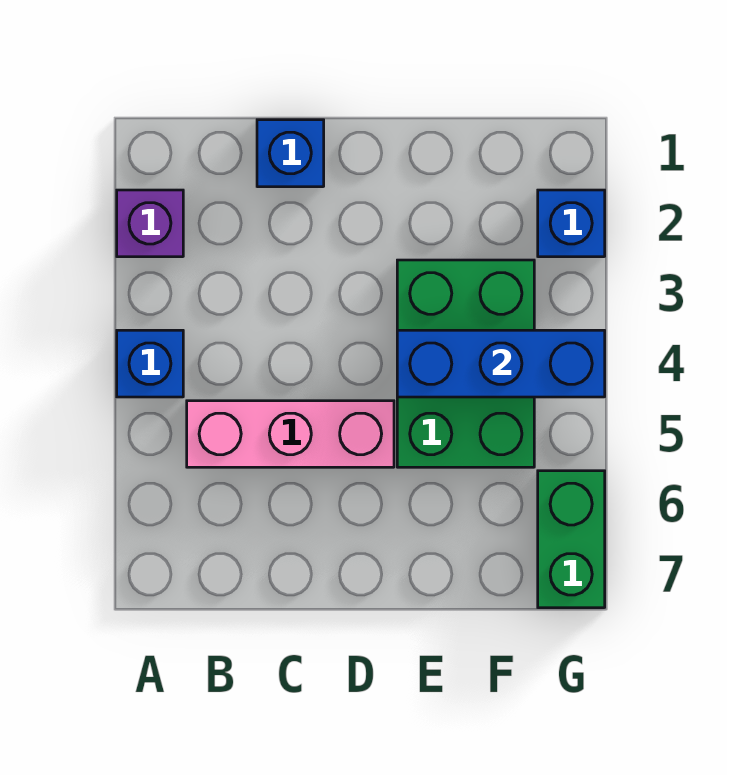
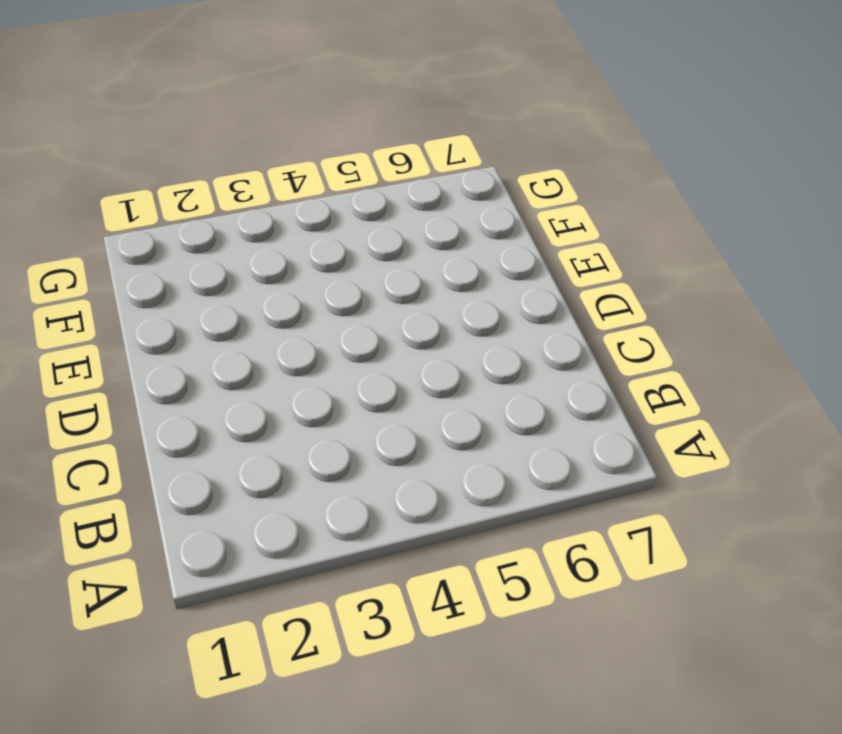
none -> purple 1x1 brick [117,190,183,257]
none -> blue 1x1 brick [117,330,183,397]

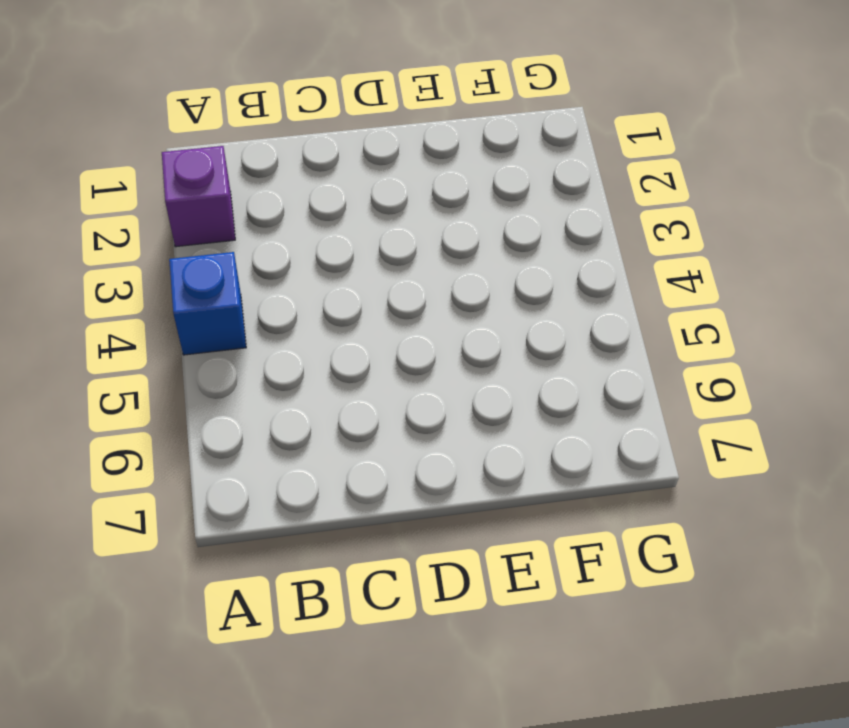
none -> pink 1x3 brick [187,401,394,467]
none -> blue 1x1 brick [257,120,324,187]

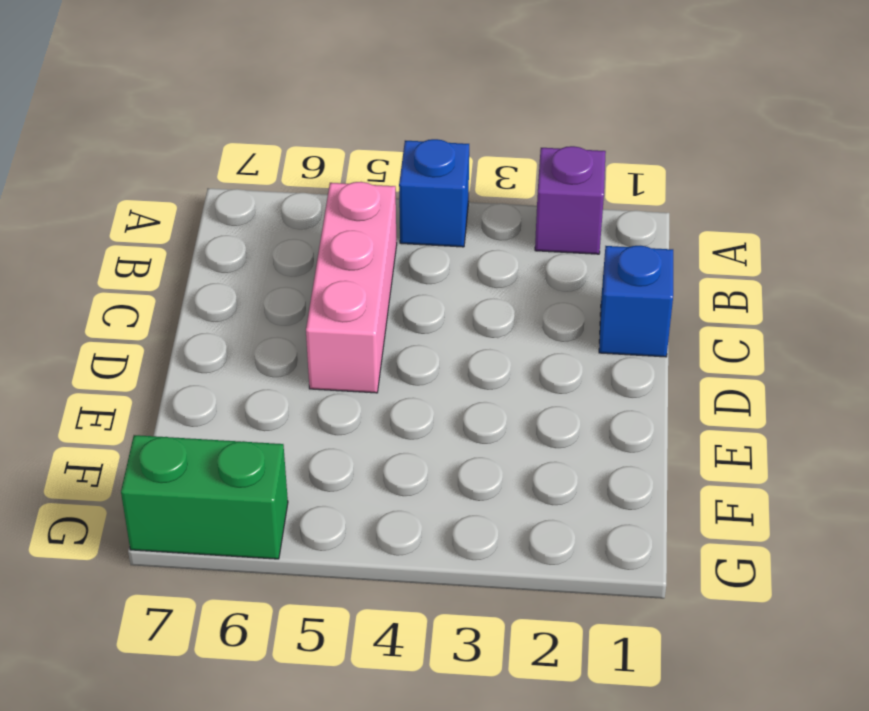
none -> green 2x3 brick [397,260,534,467]
none -> blue 1x1 brick [538,190,605,257]

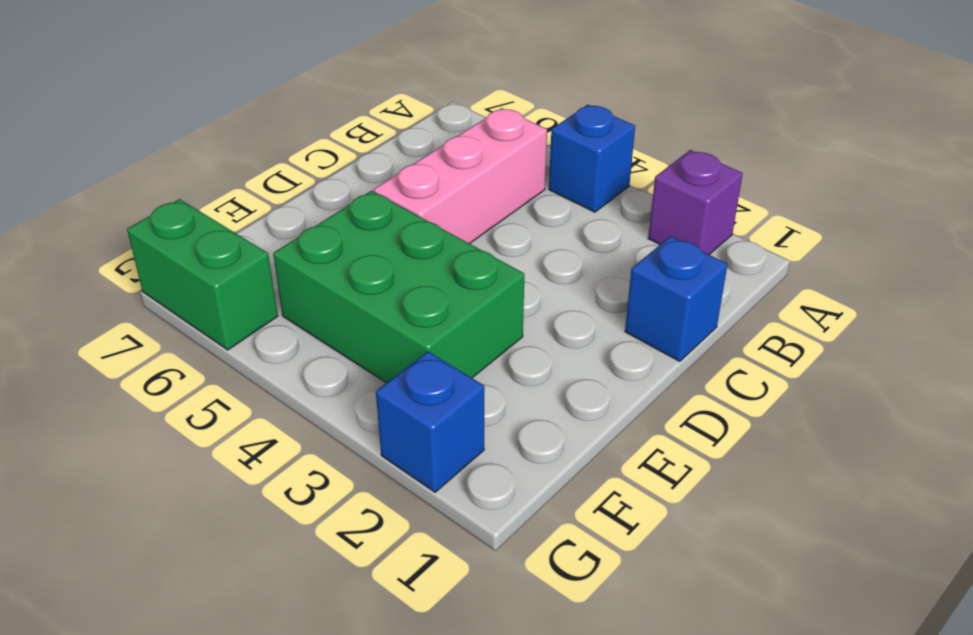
none -> blue 1x3 brick [397,330,605,397]

